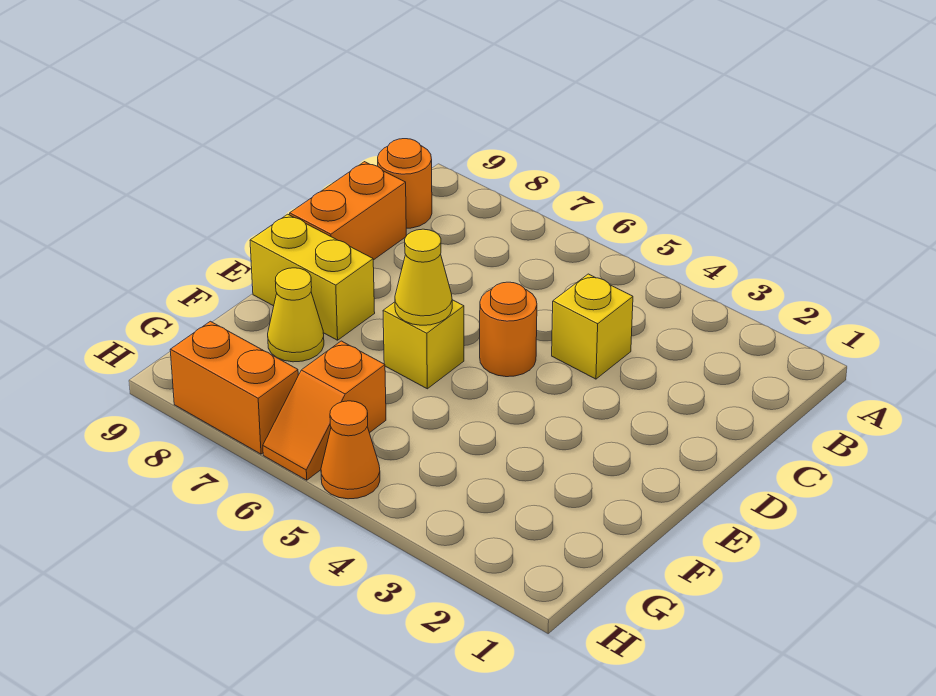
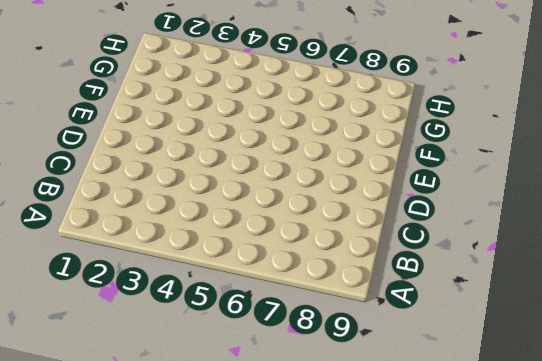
none -> orange 1x1 round brick [378,139,432,228]
none -> yellow 1x1 brick [552,274,633,379]

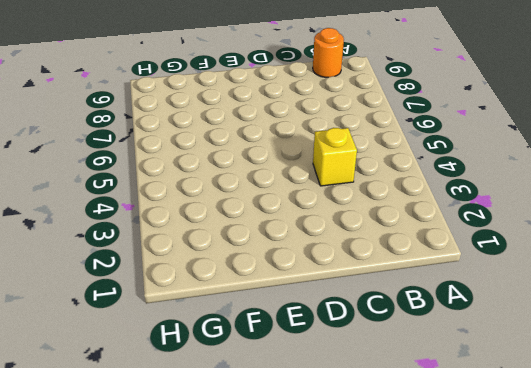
none -> orange 1x2 brick [290,162,406,260]
none -> orange 1x1 round brick [480,282,537,377]

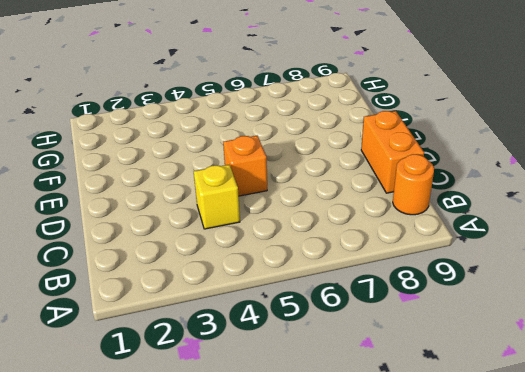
orange 1x1 brick [223,136,267,196] -> orange 1x1 round brick [480,282,537,377]
none -> yellow 1x1 brick [383,300,464,389]
none -> yellow 1x2 brick [250,214,375,340]

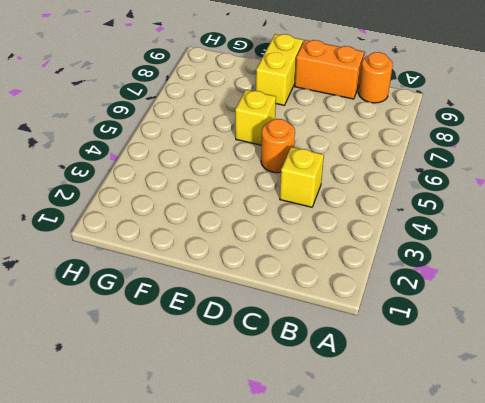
none -> yellow 1x1 cone [268,268,324,362]
none -> orange 1x2 slope [263,341,386,480]

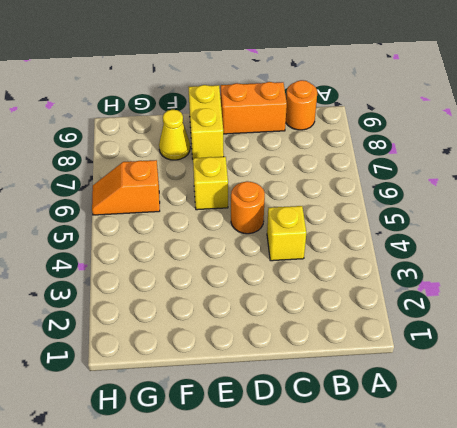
none -> orange 1x1 cone [321,401,380,499]
none -> orange 1x2 brick [170,321,298,454]

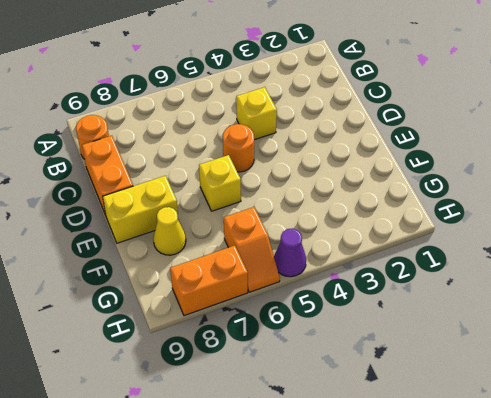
purple 1x1 cone [274,228,306,277] -> orange 1x1 cone [321,401,380,499]
none -> yellow 1x1 cone [395,229,452,325]

